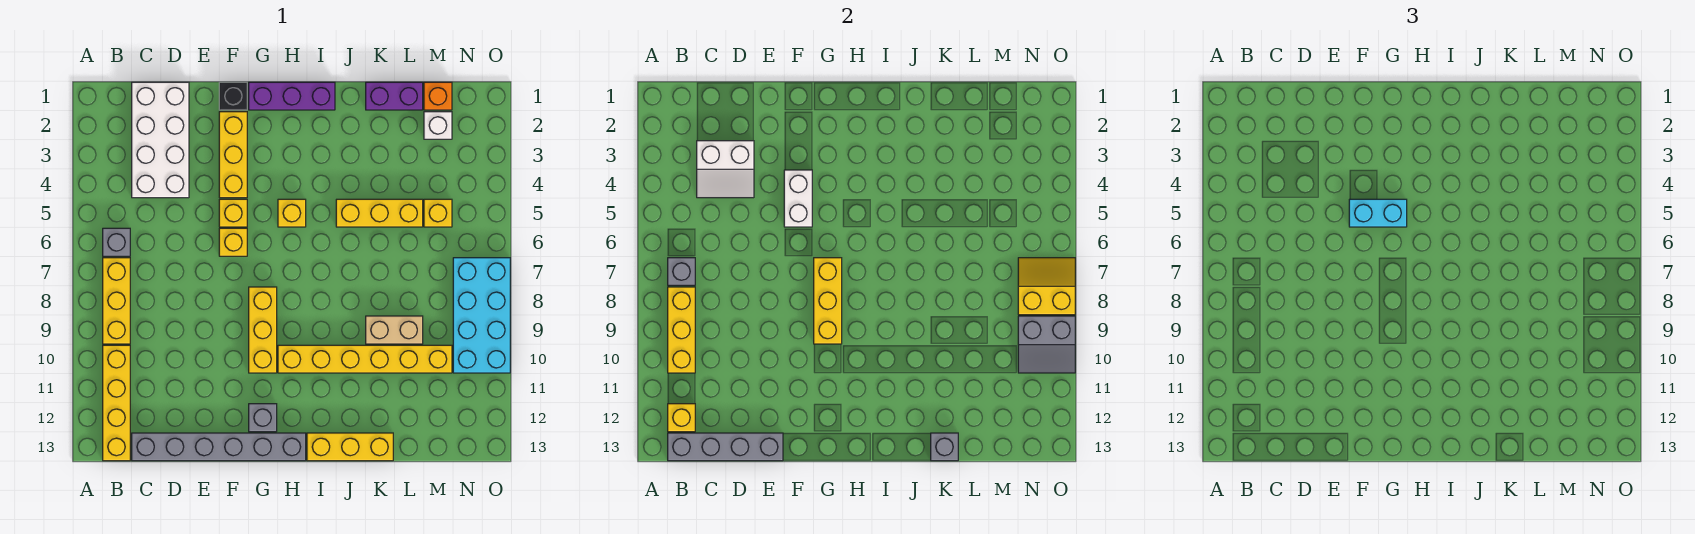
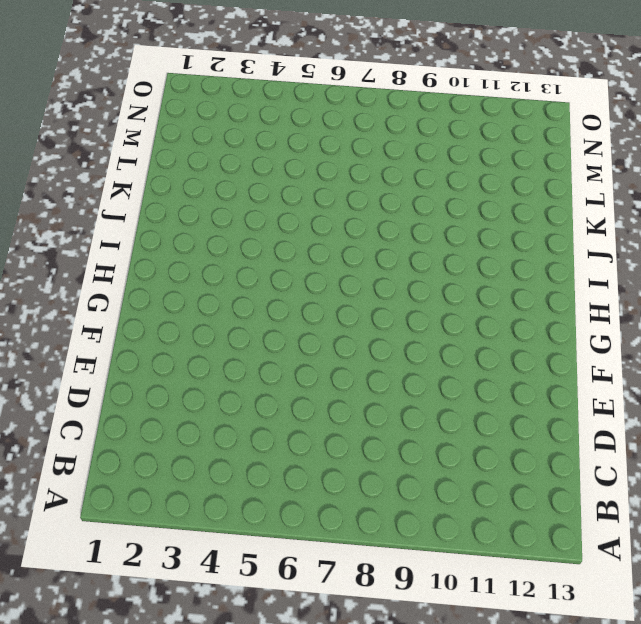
none -> grey 1x1 brick [103,228,130,256]
none -> yellow 1x3 brick [103,258,130,344]
none -> yellow 1x4 brick [103,345,130,461]
none -> white 2x4 brick [132,82,189,198]

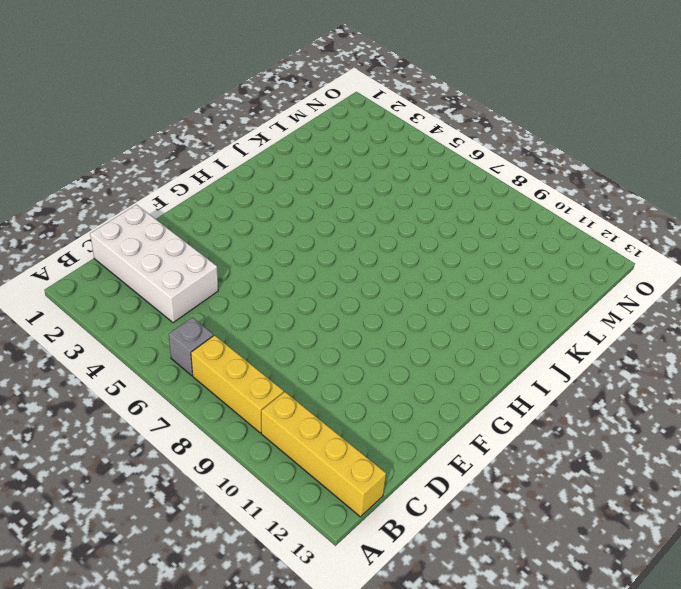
none -> grey 1x6 brick [132,433,306,461]
none -> black 1x1 brick [219,82,247,110]
none -> yellow 1x3 brick [219,112,247,198]
none -> yellow 1x1 brick [219,199,247,227]

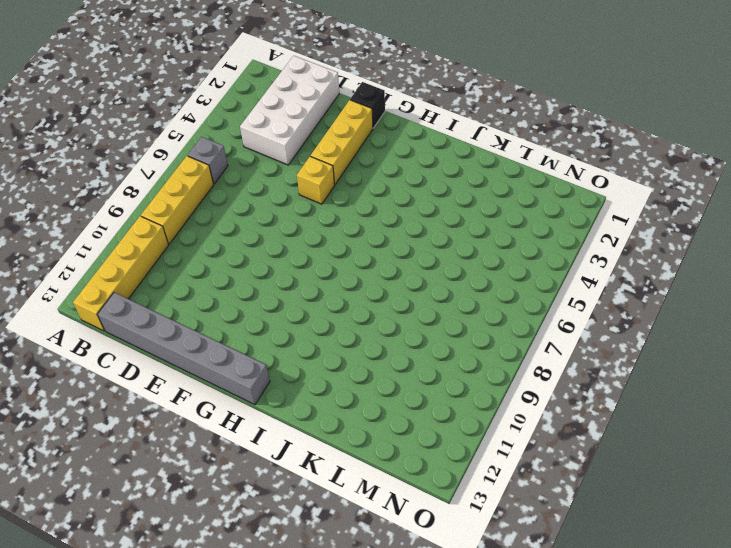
none -> yellow 1x1 brick [219,228,247,256]
none -> purple 1x3 brick [249,82,335,110]
none -> yellow 1x3 brick [249,287,277,373]
none -> grey 1x1 brick [249,404,277,432]

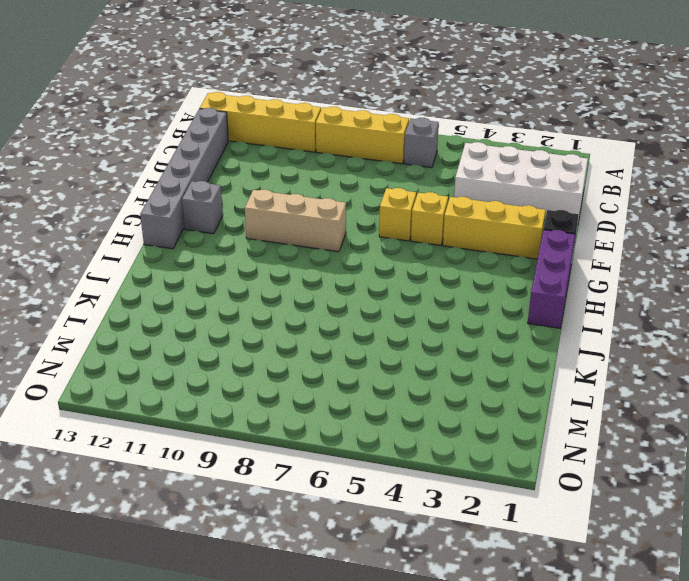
tan 1x3 brick [245,190,346,252] -> yellow 1x3 brick [249,287,277,373]
none -> yellow 1x1 brick [278,199,306,227]
none -> yellow 1x6 brick [278,345,452,373]
none -> yellow 1x3 brick [307,433,393,461]
none -> yellow 1x3 brick [336,199,423,227]

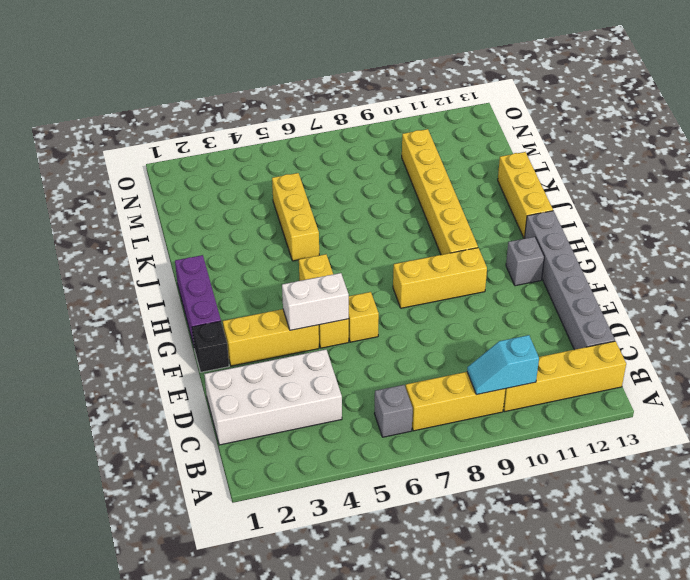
cyan 1x2 slope [467,335,539,395] -> yellow 1x3 brick [668,287,695,373]
none -> purple 1x2 brick [366,82,423,110]
none -> tan 1x2 brick [366,316,423,344]
none -> orange 1x1 brick [424,82,452,110]
none -> white 1x1 brick [424,112,452,139]

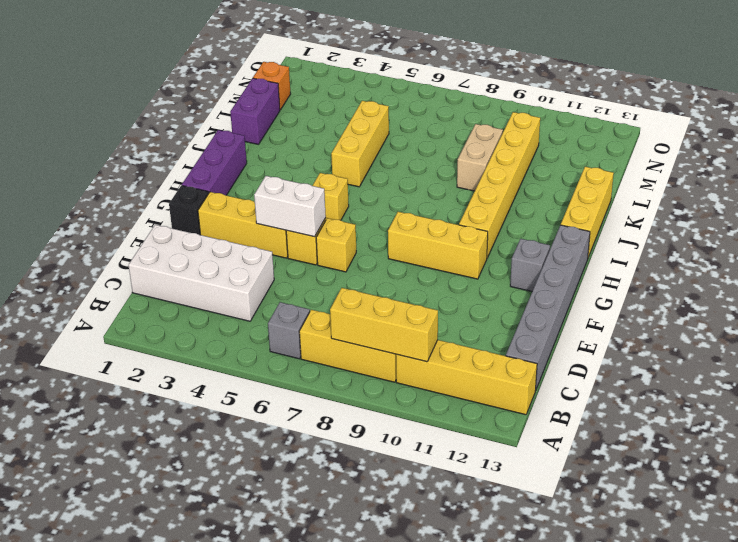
none -> white 1x1 brick [424,112,452,139]
none -> yellow 1x1 brick [424,199,452,227]
none -> cyan 2x4 brick [453,258,510,373]
none -> grey 1x1 brick [668,258,695,285]

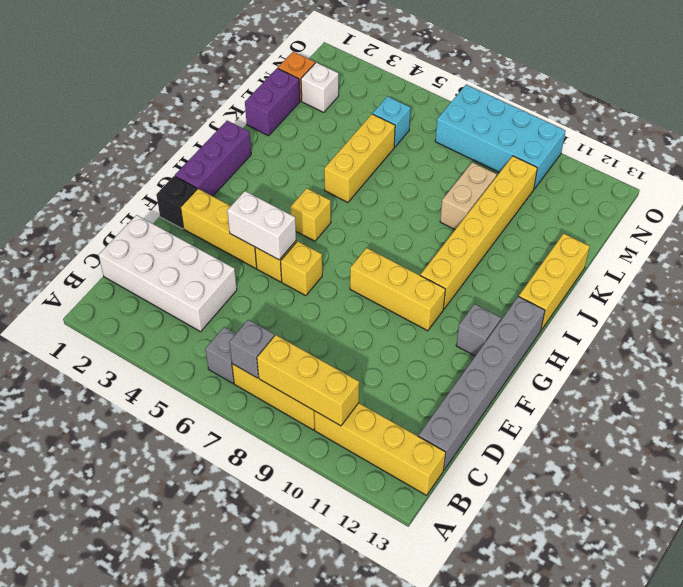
cyan 1x1 brick [373,96,411,147] -> yellow 1x1 brick [424,199,452,227]
none -> yellow 1x1 brick [668,404,695,432]
none -> grey 1x4 brick [668,433,783,461]
none -> white 2x2 slope [697,141,754,198]
none -> yellow 1x3 brick [814,258,842,344]

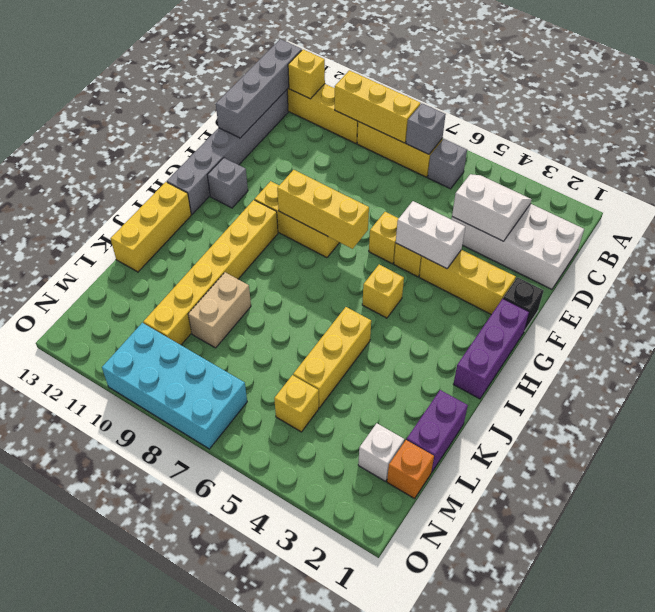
white 2x2 slope [452,174,532,241] -> white 2x2 slope turned to [697,141,754,198]
none -> grey 1x1 brick [931,433,958,461]
none -> yellow 2x2 slope [1018,258,1075,315]
none -> grey 2x2 slope [1018,316,1075,373]
none -> cyan 1x2 brick [1349,199,1407,227]

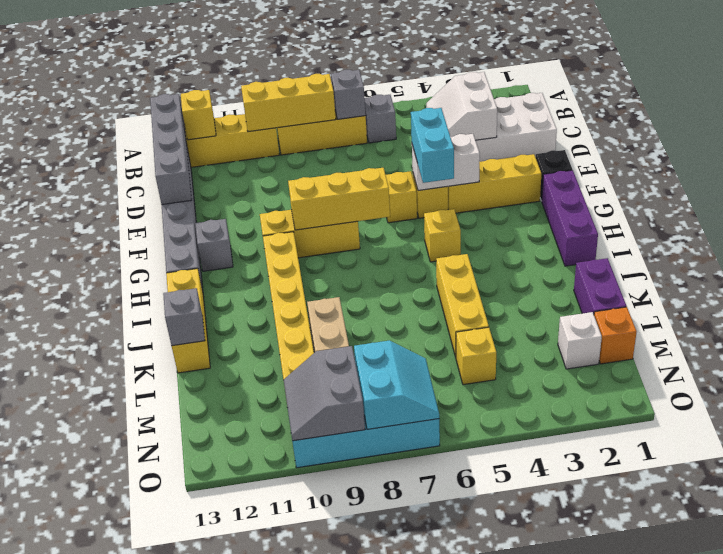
cyan 2x2 slope [354,340,439,429] -> yellow 2x2 slope [1018,258,1075,315]

